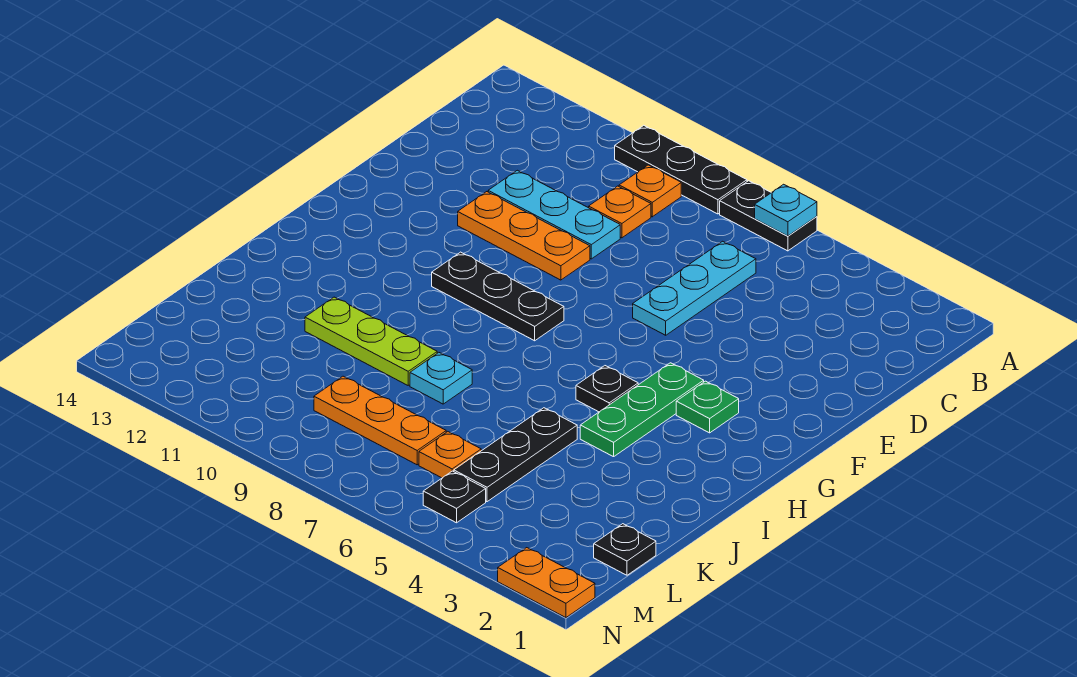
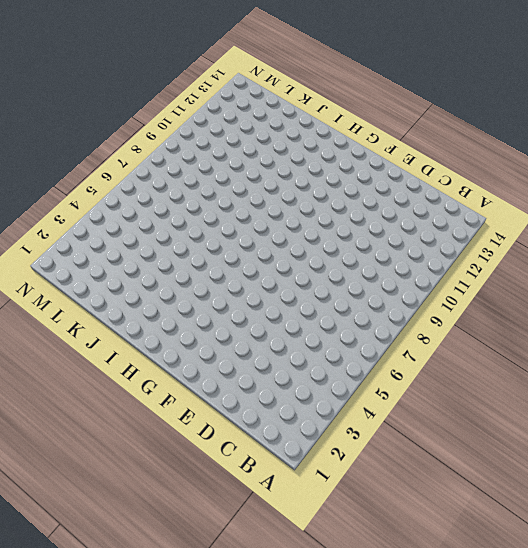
none -> black 1x2 plate [720,181,817,251]
none -> black 1x3 plate [615,125,747,214]
none -> orange 1x1 plate [619,165,681,217]

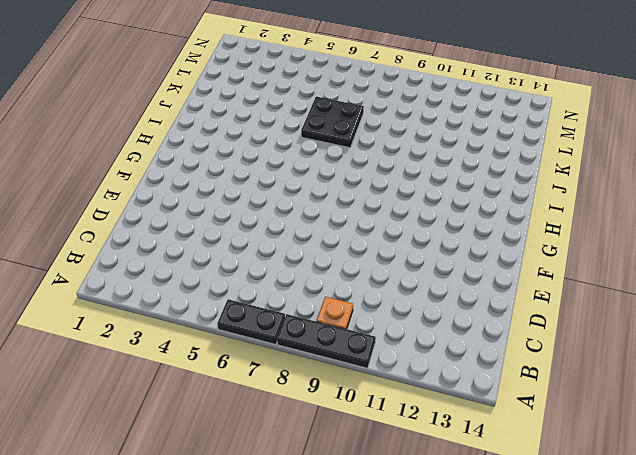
black 2x2 plate [301,97,364,148] -> none
none -> cyan 1x3 plate [633,241,756,335]
none -> orange 1x1 plate [589,186,651,238]
none -> cyan 1x3 plate [488,170,620,259]

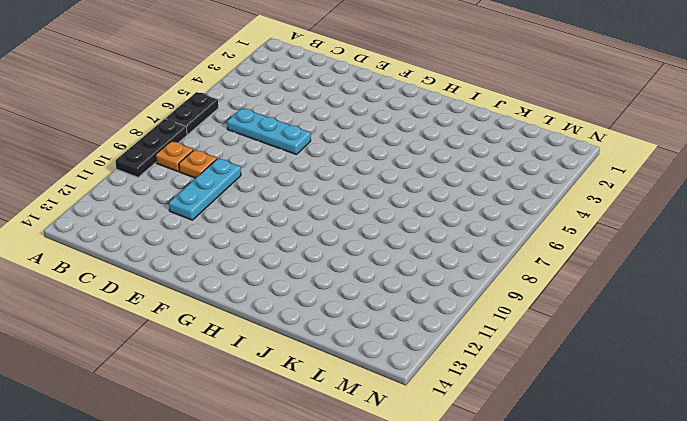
none -> orange 1x3 plate [458,192,590,280]
none -> green 1x1 plate [676,381,739,433]
none -> green 1x3 plate [580,363,704,457]

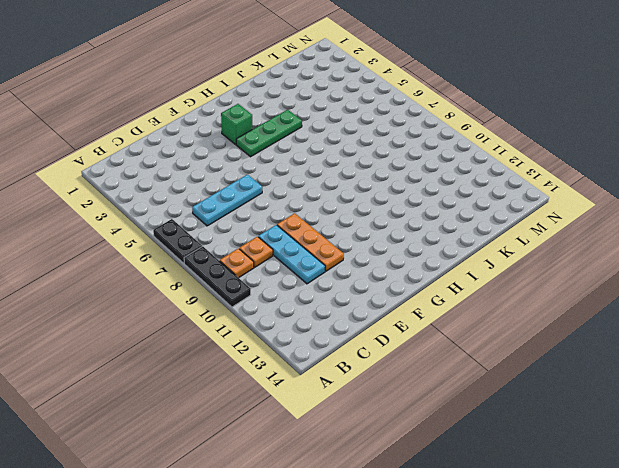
green 1x1 brick [221,104,252,144] -> green 1x1 plate [676,381,739,433]
none -> black 1x3 plate [432,252,564,341]
none -> black 1x1 plate [576,366,638,412]
none -> black 1x3 plate [454,408,577,502]

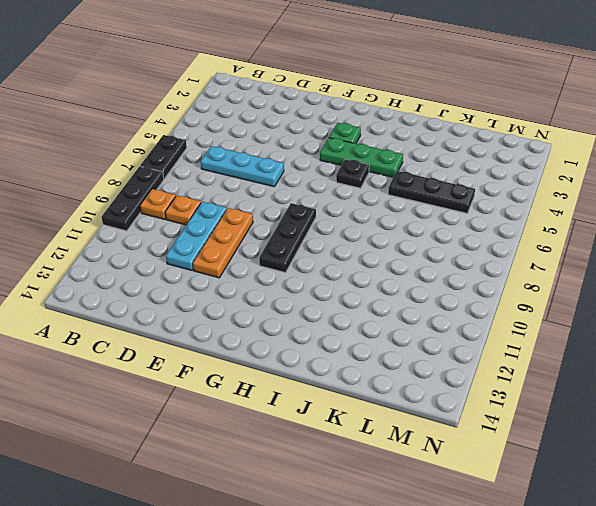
none -> cyan 1x1 plate [410,353,472,404]
none -> lime 1x3 plate [305,297,437,385]
none -> black 1x1 plate [594,524,656,575]

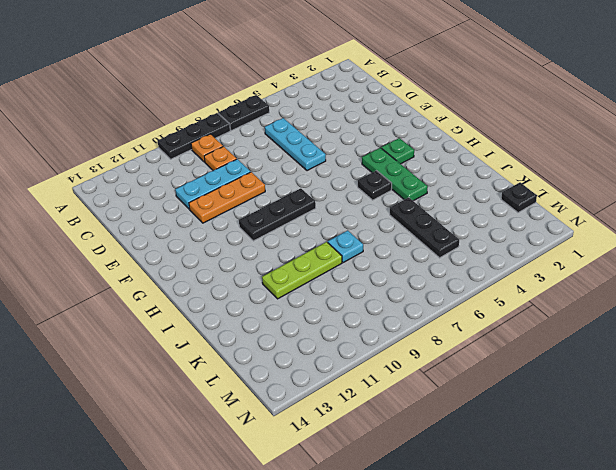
none -> orange 1x1 plate [419,432,481,478]
none -> orange 1x3 plate [314,376,446,465]
none -> black 1x1 plate [423,471,486,523]

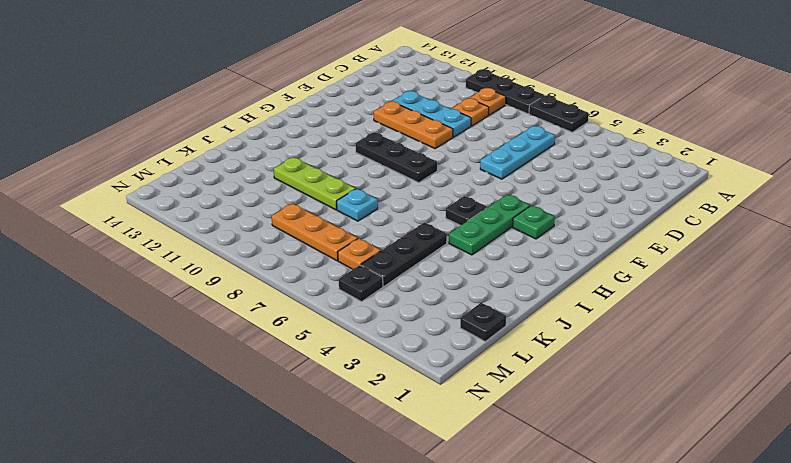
none -> orange 1x2 plate [498,548,595,618]
none -> cyan 1x1 plate [755,184,817,236]

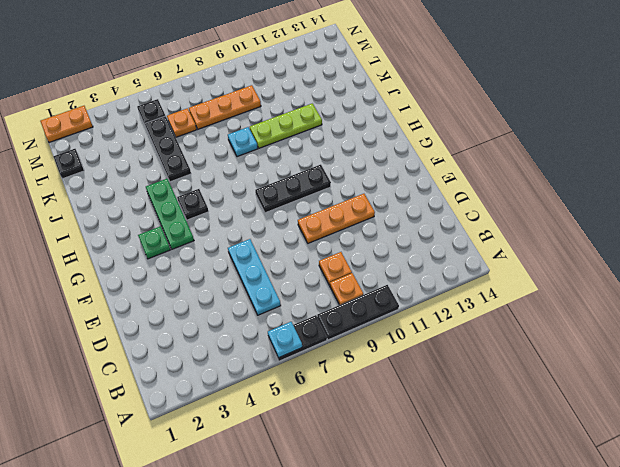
none -> cyan 1x3 plate [488,170,620,259]

